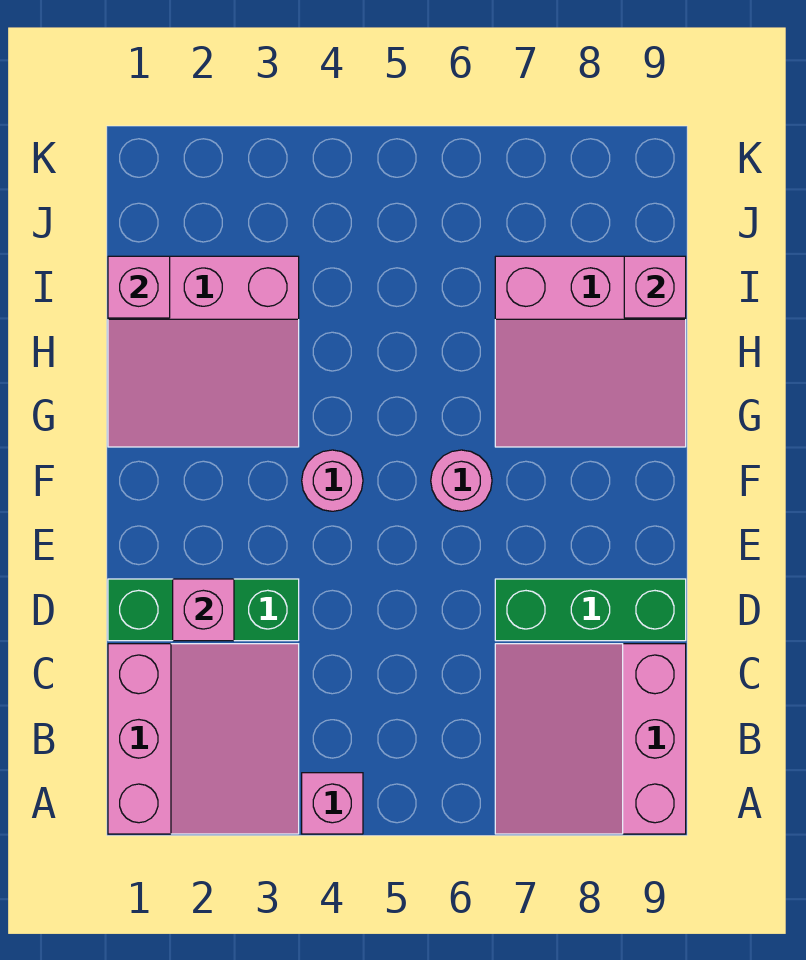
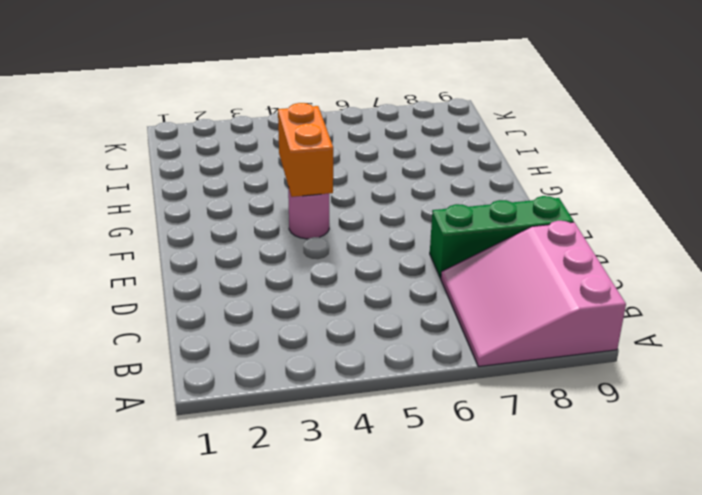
orange 1x2 brick [278,103,333,197] -> none
none -> pink 3x3 slope [108,644,299,834]
none -> pink 1x1 brick [302,773,363,834]
none -> green 1x3 brick [108,579,299,641]

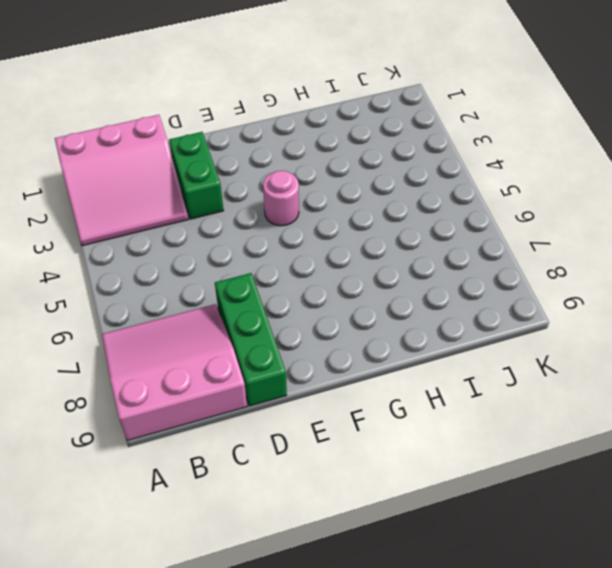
green 1x2 brick [169,132,224,219] -> green 1x3 brick [108,579,299,641]
none -> pink 1x1 brick [302,773,363,834]
none -> pink 1x1 round brick [431,450,492,511]
none -> pink 3x3 slope [108,256,299,447]

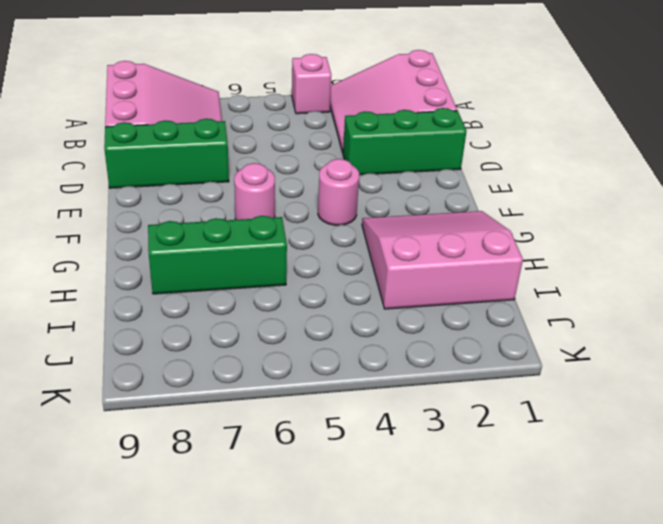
green 1x3 brick [148,216,287,294] -> pink 3x3 slope [495,256,686,447]
none -> pink 1x1 brick [173,579,234,641]
none -> pink 1x1 brick [108,256,170,318]
none -> pink 1x1 brick [624,256,686,318]

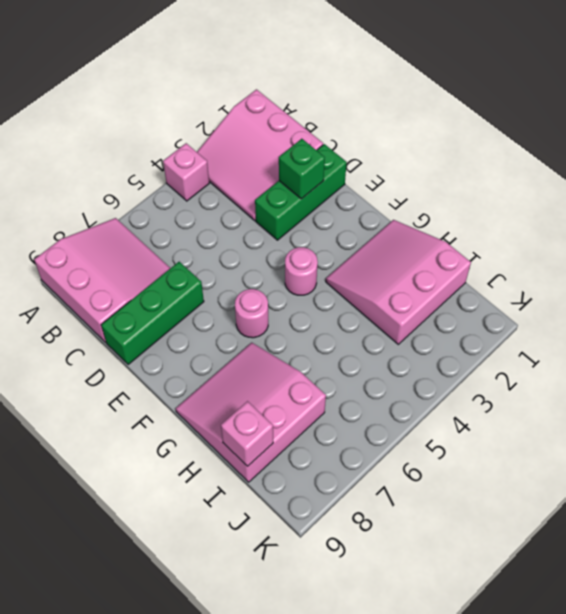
green 1x1 brick [279,139,325,199] -> pink 1x1 brick [173,579,234,641]
none -> pink 1x1 brick [108,256,170,318]

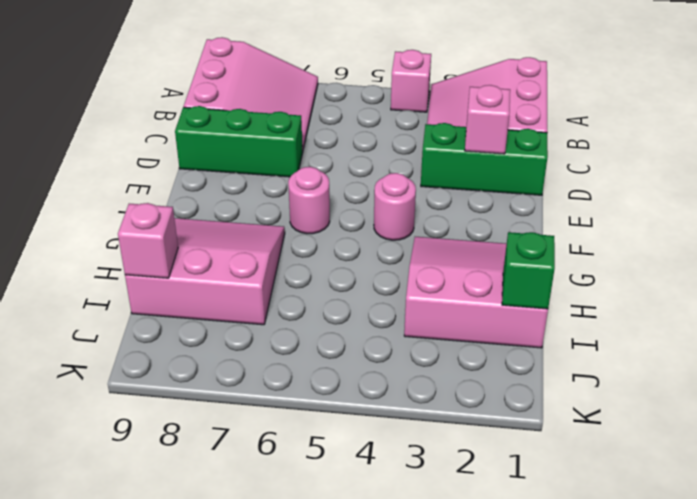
green 1x1 brick [502,232,555,309] -> pink 1x1 brick [108,256,170,318]

